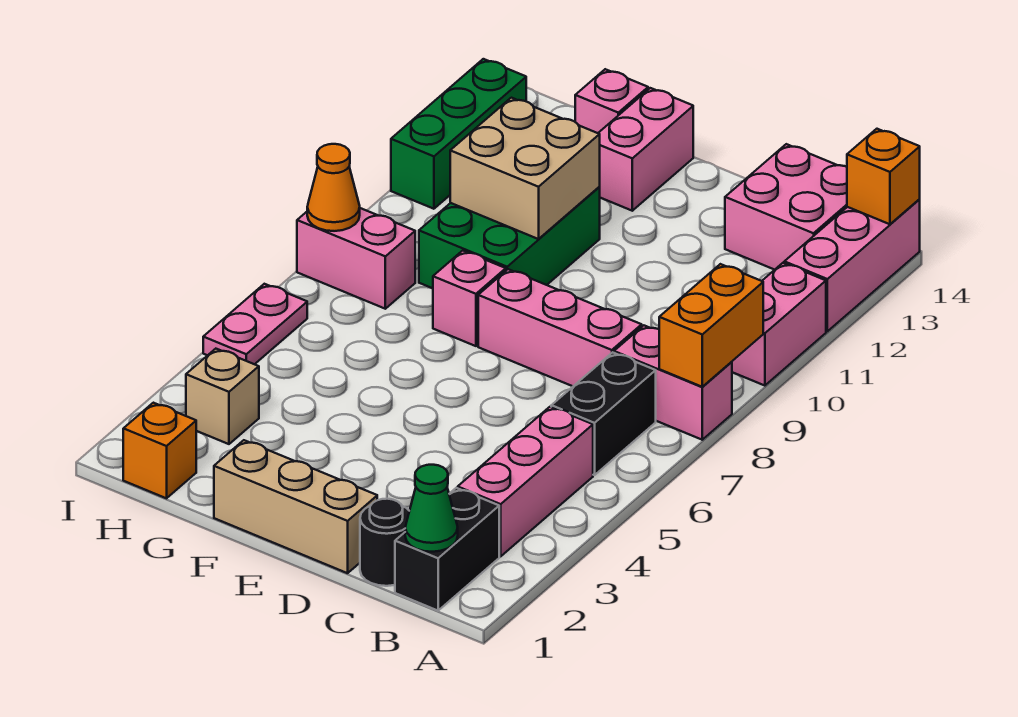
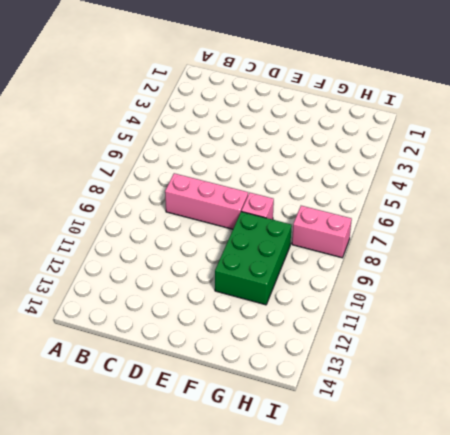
none -> pink 1x2 brick [614,325,732,440]
none -> pink 1x2 brick [732,263,826,386]
none -> pink 1x3 brick [784,199,920,331]

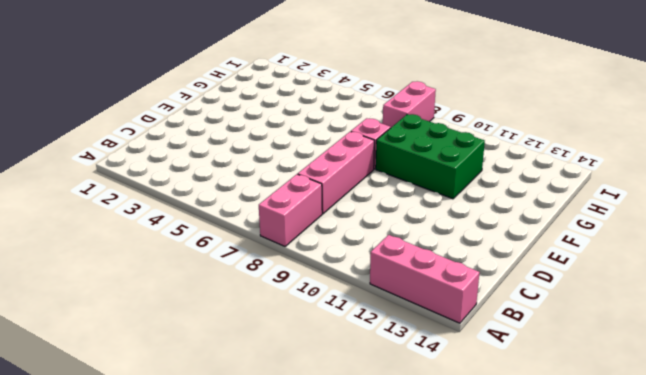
none -> pink 1x2 brick [732,263,826,386]
none -> black 1x2 brick [395,488,499,611]
none -> pink 1x3 brick [458,407,593,556]

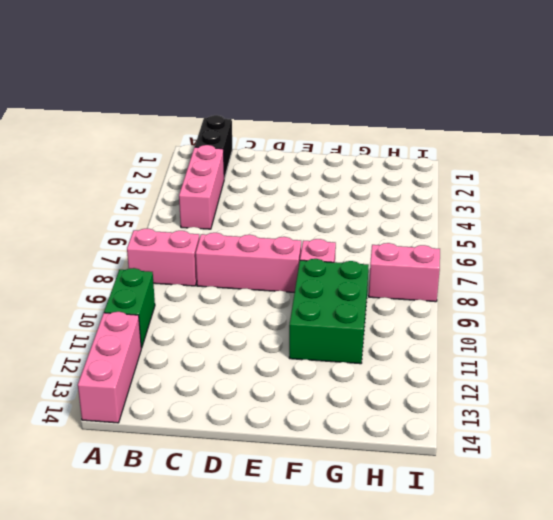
green 1x2 brick [104,268,155,348] -> pink 1x2 brick [732,263,826,386]
none -> black 1x2 brick [551,352,656,475]
none -> pink 2x2 brick [725,144,847,270]
none -> black 1x1 round brick [360,499,409,586]

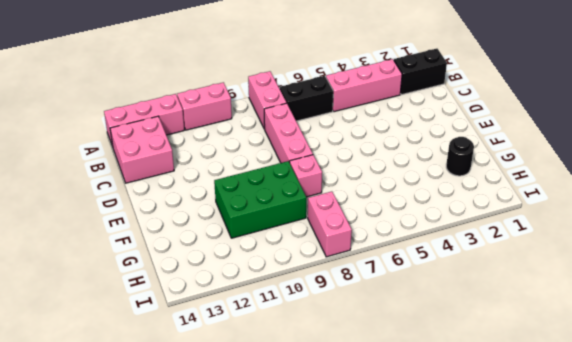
black 1x1 round brick [446,137,474,176] -> black 1x1 round brick moved to [360,499,409,586]
none -> tan 1x3 brick [214,440,377,573]
none -> pink 1x2 brick [598,88,693,211]
none -> pink 1x1 brick [575,69,648,133]

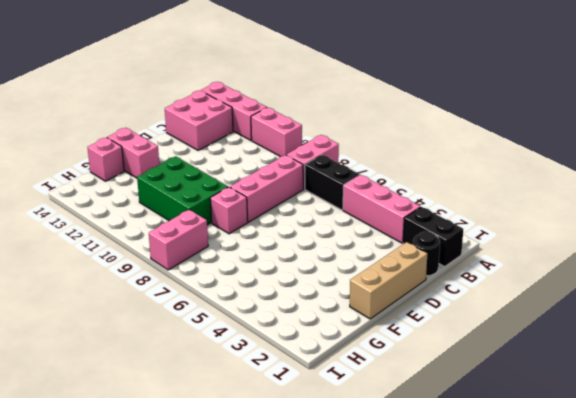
none -> orange 1x1 brick [123,403,196,498]
none -> tan 1x1 brick [186,349,259,444]
none -> pink 1x2 plate [203,284,307,364]

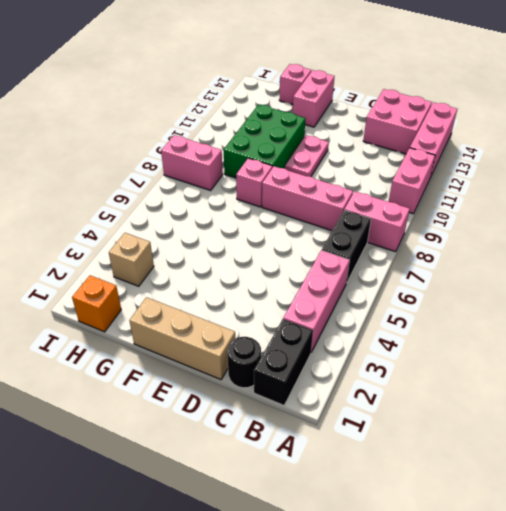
pink 1x2 plate [285,135,329,177] -> pink 1x2 plate moved to [203,284,307,364]
none -> green 1x3 brick [391,59,526,209]
none -> orange 1x2 brick [659,264,763,387]
none -> orange 1x1 brick [847,129,920,224]

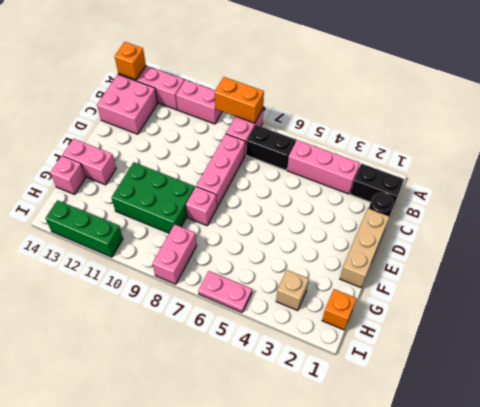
none -> green 1x1 cone [405,465,458,552]
none -> tan 2x2 brick [450,98,600,239]
none -> orange 1x1 cone [307,144,360,231]

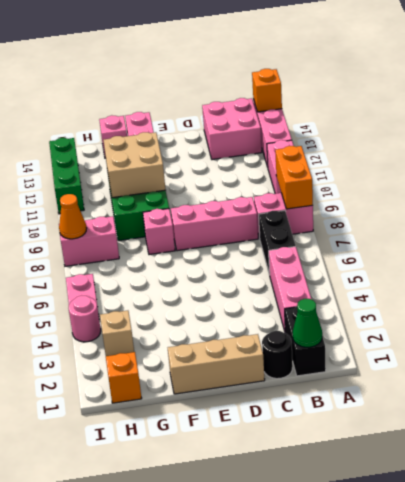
pink 1x1 round brick [69,296,101,342] -> none

